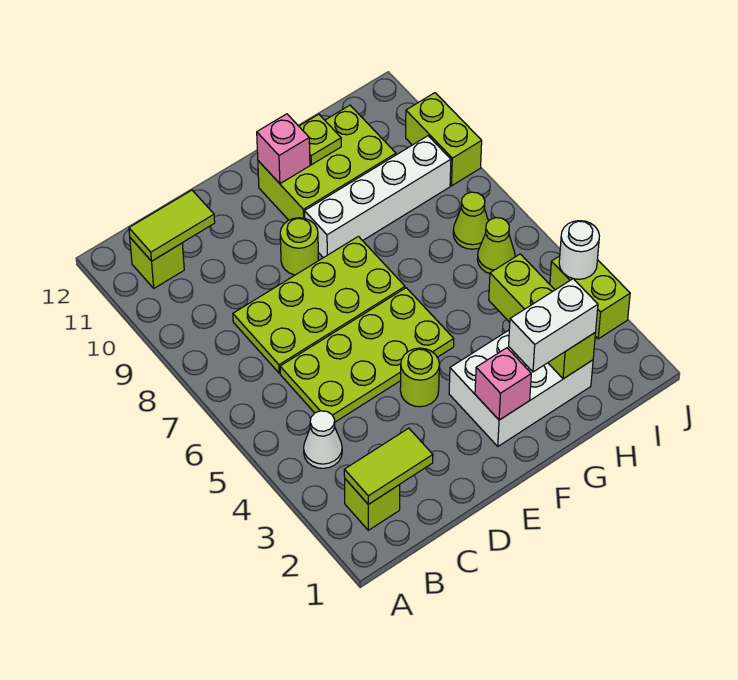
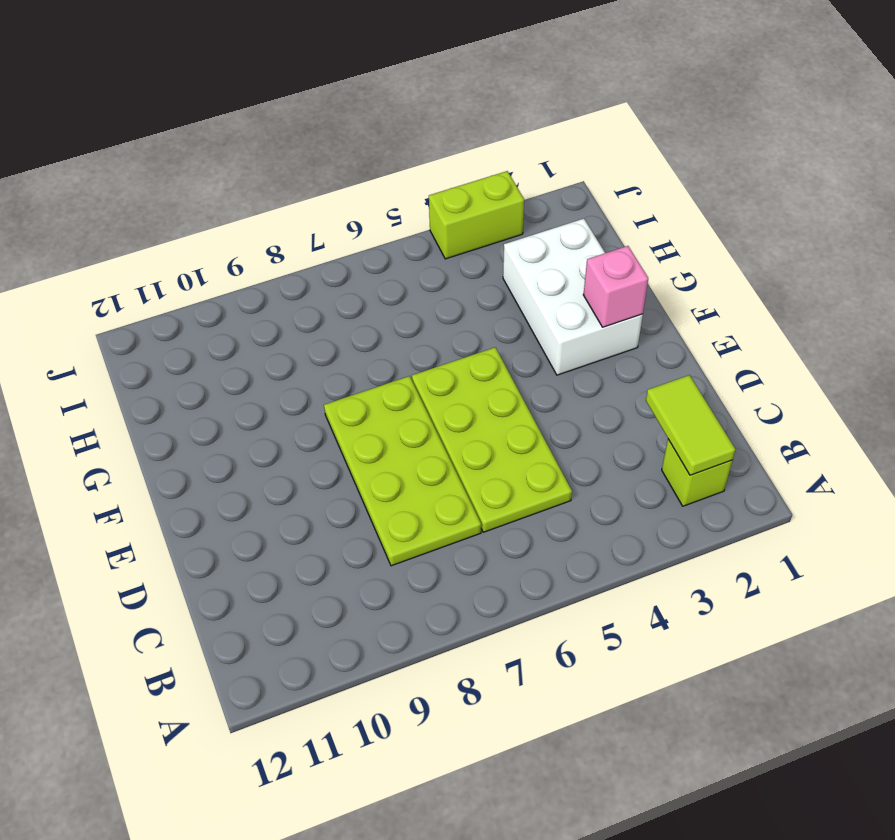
none -> white 1x1 cone [304,411,342,468]
none -> lime 1x1 brick [130,238,184,288]
none -> lime 1x1 round brick [400,348,439,407]

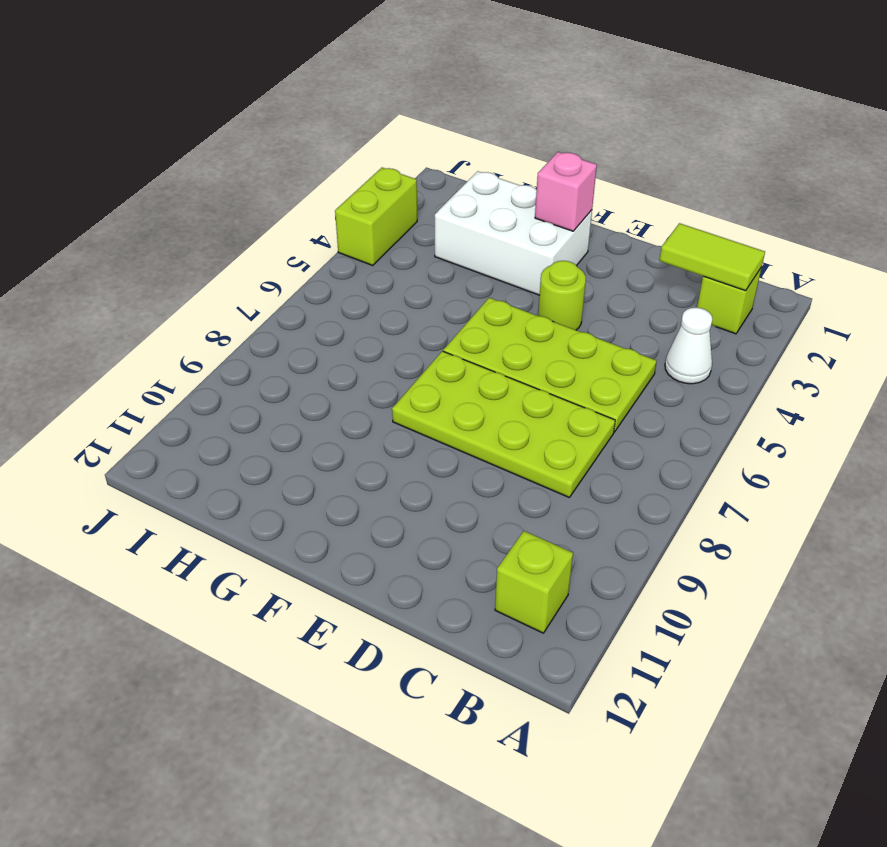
none -> lime 1x1 round brick [280,218,318,275]
none -> white 1x4 brick [305,136,451,258]
none -> lime 2x3 brick [258,105,396,220]

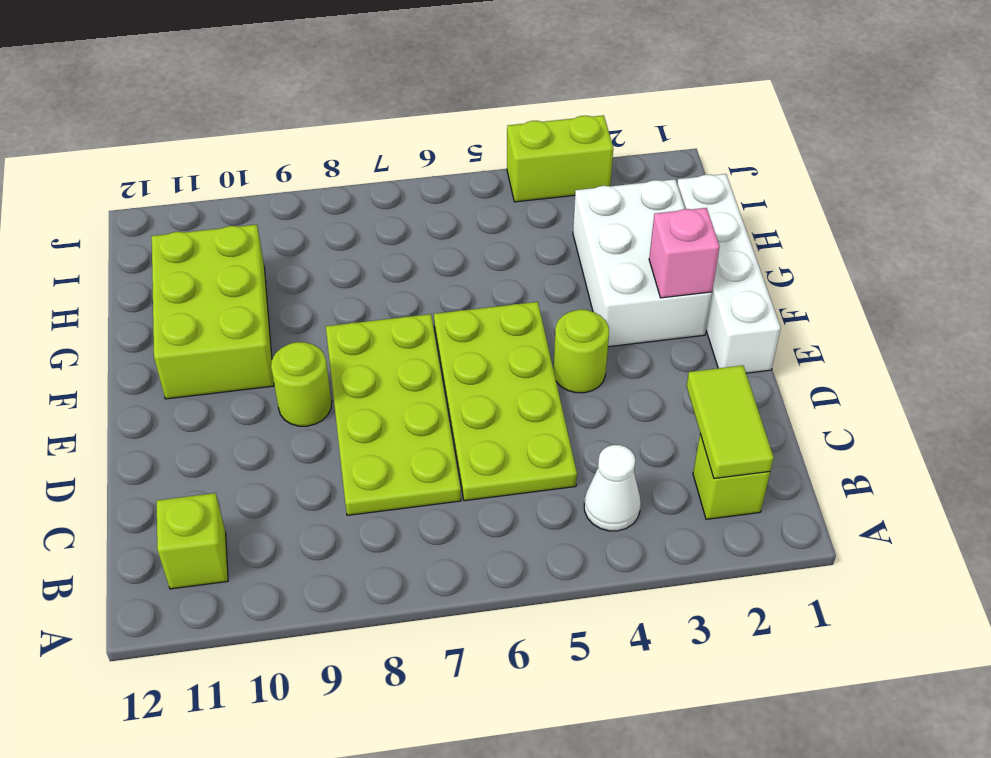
white 1x4 brick [677,174,781,373] -> white 1x4 brick moved to [305,136,451,258]
none -> lime 1x1 cone [477,218,515,273]
none -> lime 1x1 cone [453,192,488,249]
none -> lime 1x2 brick [406,93,482,186]

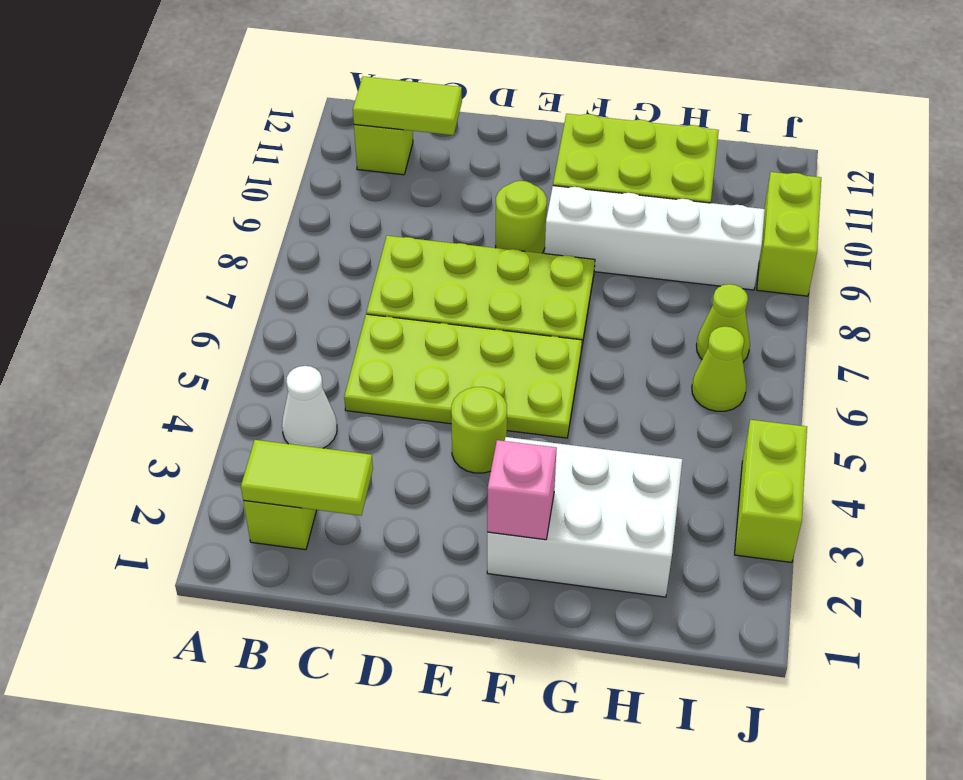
none -> pink 1x1 brick [257,114,310,184]
none -> lime 1x1 plate [299,114,341,165]
none -> lime 1x3 brick [489,254,595,379]

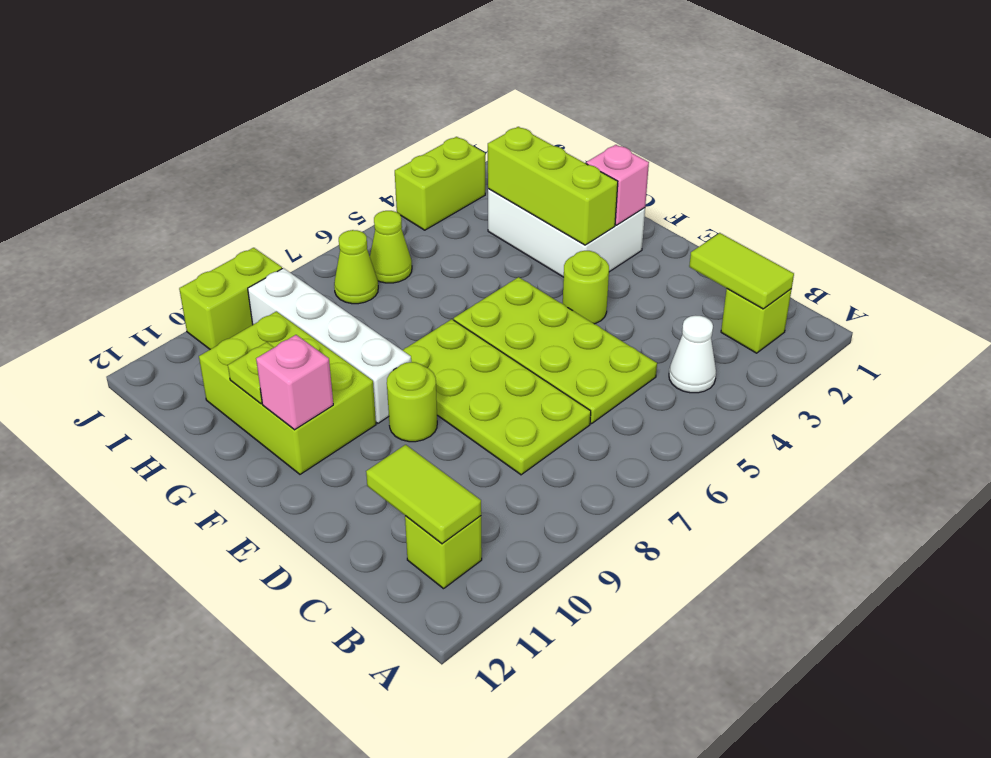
lime 1x3 brick [488,127,618,245] -> lime 1x3 brick turned to [489,254,595,379]
none -> white 1x1 round brick [559,221,599,279]
none -> white 1x2 brick [509,279,598,372]

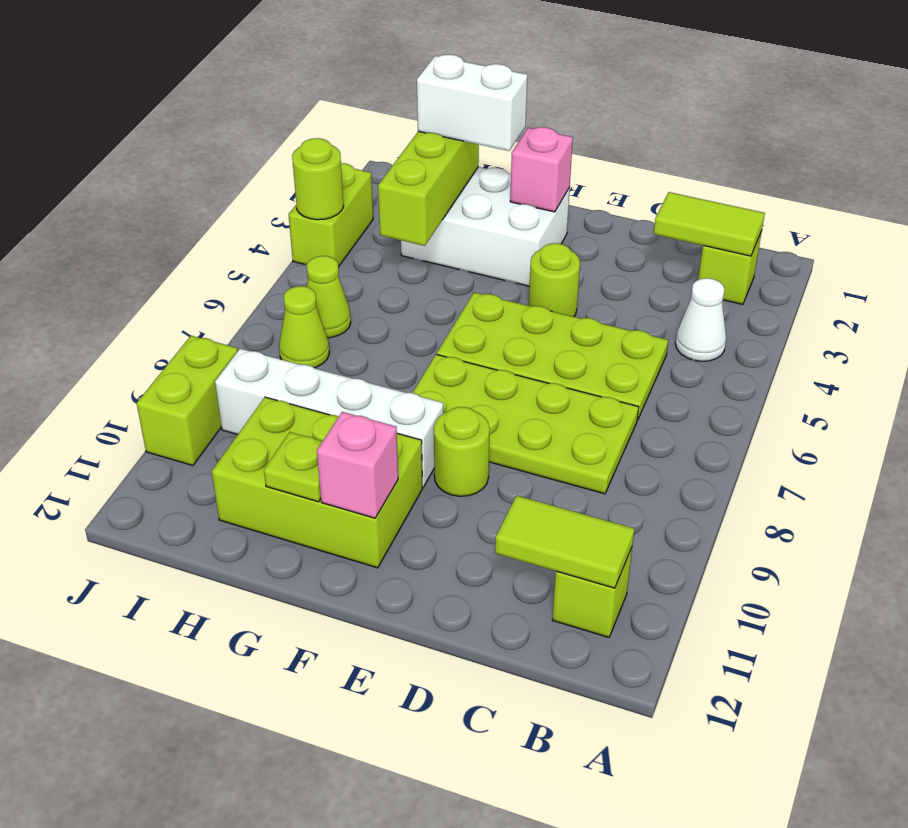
lime 1x1 round brick [292,138,344,220] -> white 1x1 round brick [559,221,599,279]

